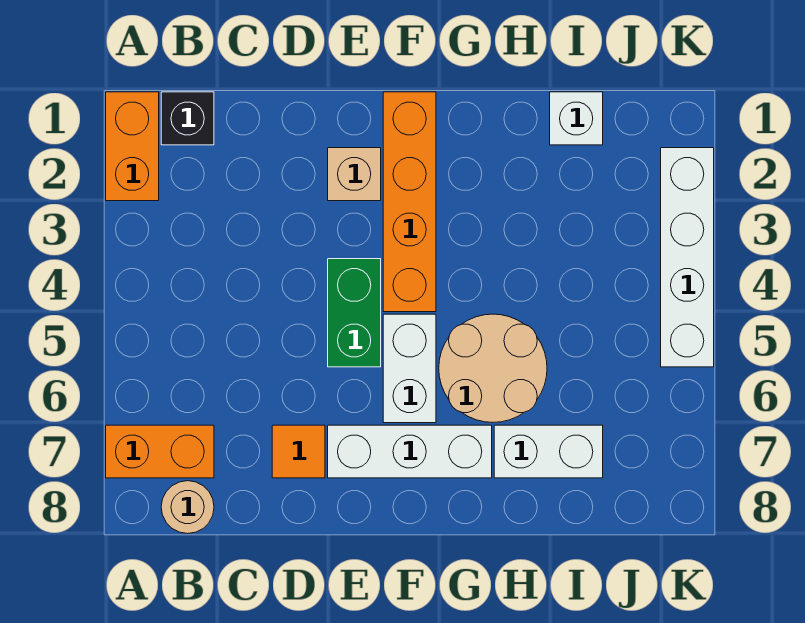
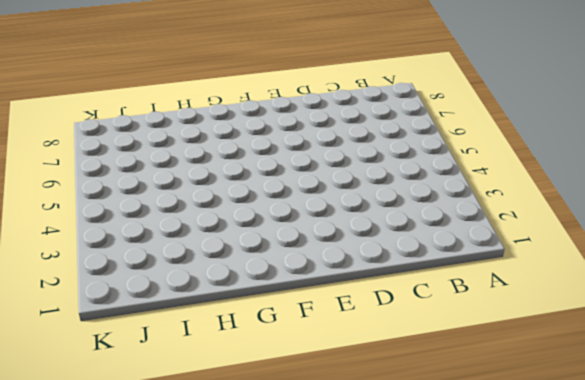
none -> orange 1x2 brick [106,92,159,201]
none -> orange 1x2 brick [106,425,214,478]
none -> black 1x1 brick [161,92,214,145]

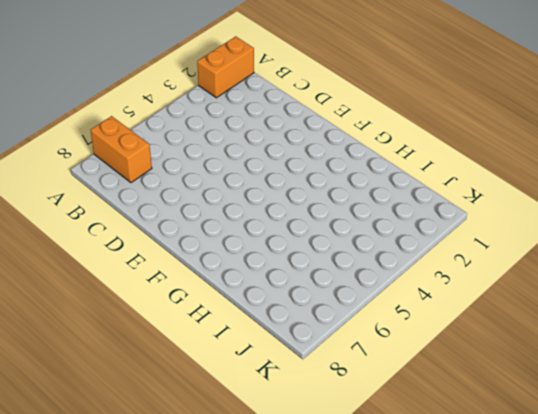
none -> black 1x1 brick [161,92,214,145]
none -> tan 1x1 round brick [161,481,214,534]
none -> orange 1x1 tile [272,425,325,478]

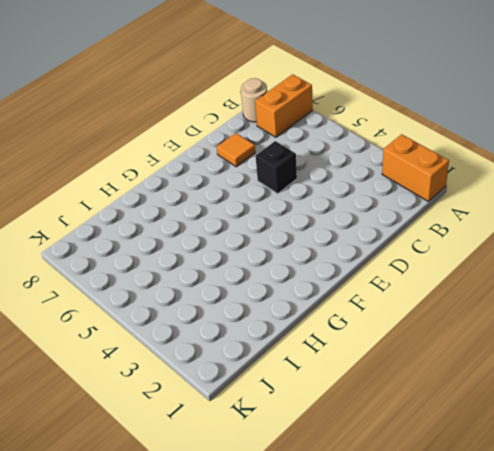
black 1x1 brick [256,141,297,194] -> black 1x1 brick moved to [161,92,214,145]
none -> tan 1x1 brick [328,148,381,201]
none -> green 1x2 brick [328,259,381,367]
none -> white 1x3 brick [328,425,492,478]

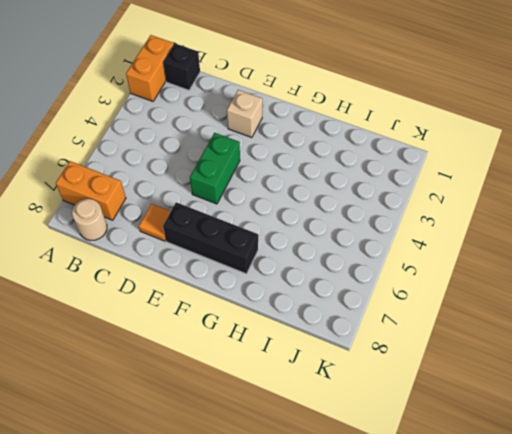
black 1x3 brick [163,202,258,274] -> white 1x3 brick [328,425,492,478]
none -> orange 1x4 brick [383,92,436,312]
none -> white 1x2 brick [383,314,436,423]
none -> tan 2x2 round brick [439,314,547,422]

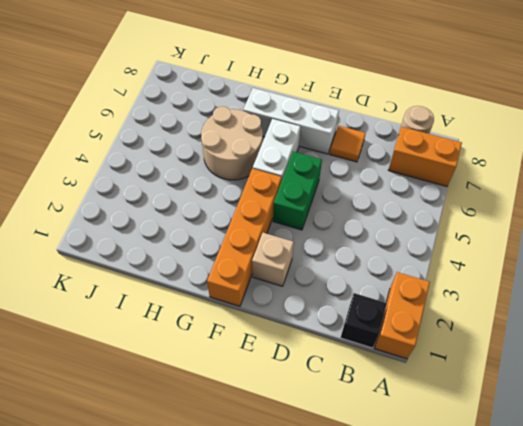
none -> white 1x2 brick [494,425,603,478]
none -> white 1x1 brick [550,92,603,145]
none -> white 1x4 brick [661,148,714,367]

